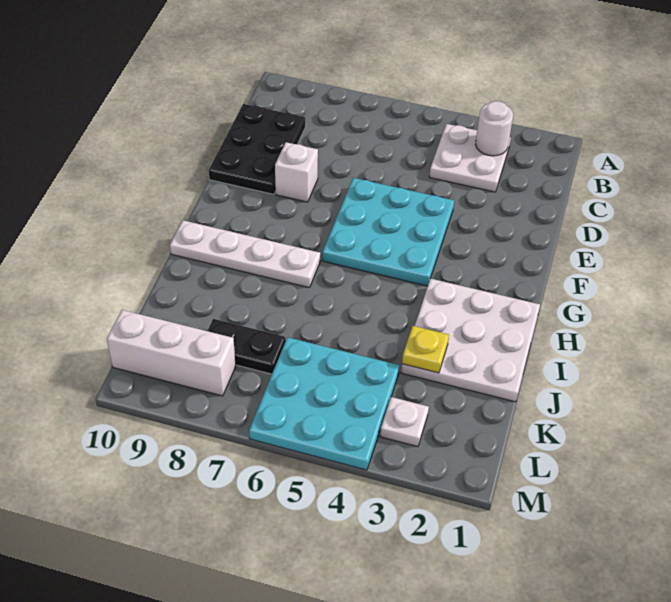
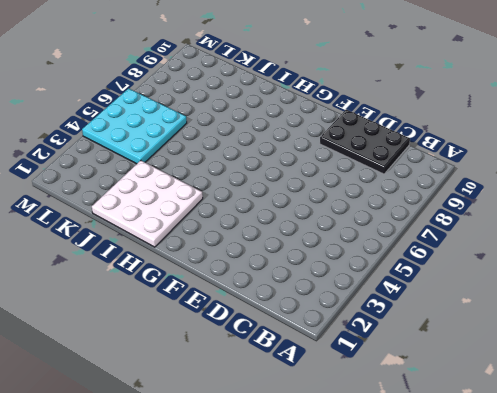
none -> white 2x2 plate [429,124,511,192]
none -> cyan 3x3 plate [322,178,454,286]
none -> white 1x1 brick [275,142,318,202]

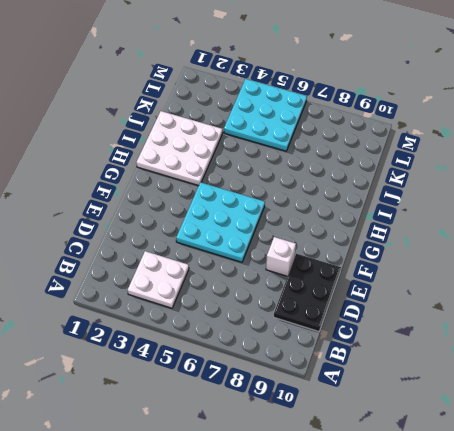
none -> white 1x4 plate [170,220,320,288]
none -> black 1x2 plate [208,319,286,374]
none -> white 1x1 plate [380,397,429,447]

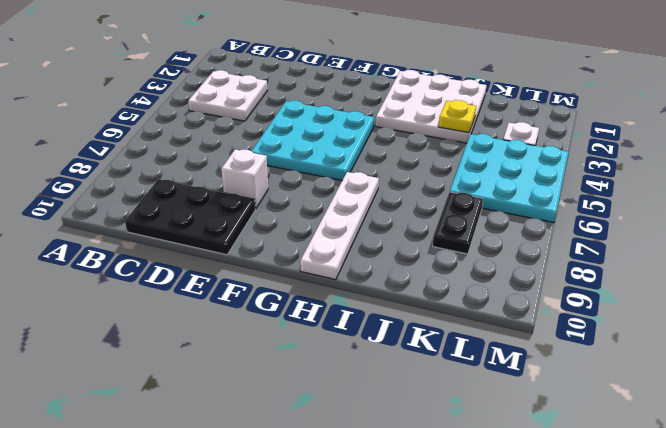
none -> white 1x3 brick [107,310,236,396]
none -> white 1x1 round brick [476,101,513,156]

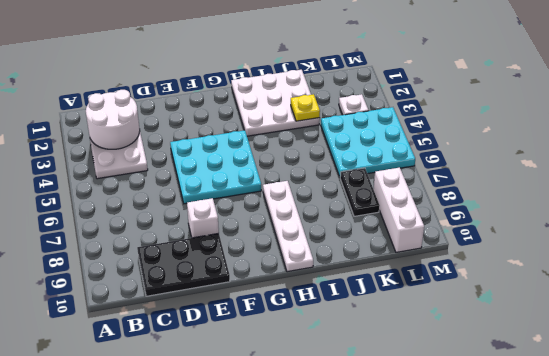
white 2x2 round brick [86,90,140,149] -> white 1x1 round brick [476,101,513,156]

